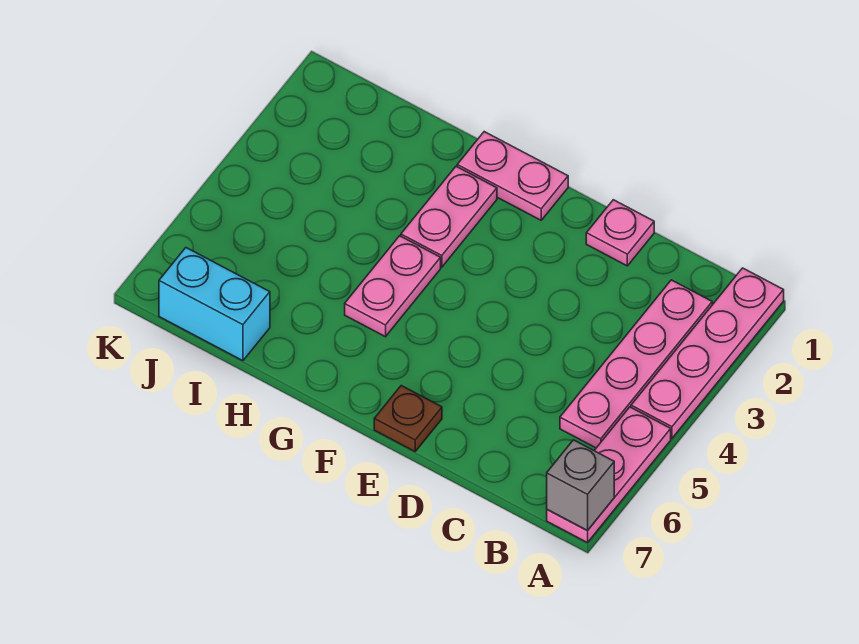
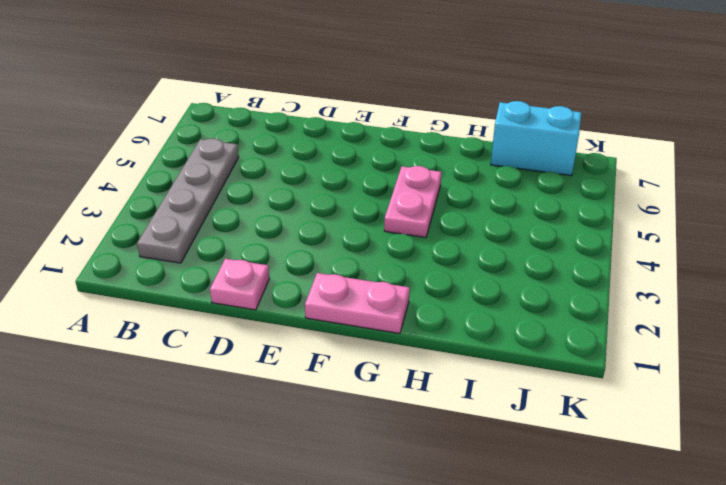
grey 1x4 plate [137,138,239,263] -> pink 1x4 plate [560,280,712,448]
none -> pink 1x4 plate [631,268,784,438]
none -> pink 1x3 plate [547,407,671,543]

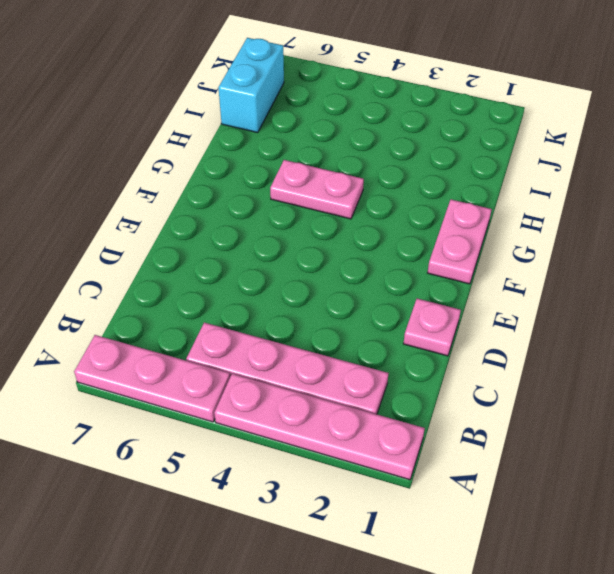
none -> brown 1x1 plate [374,386,442,451]
none -> pink 1x2 plate [401,166,497,267]

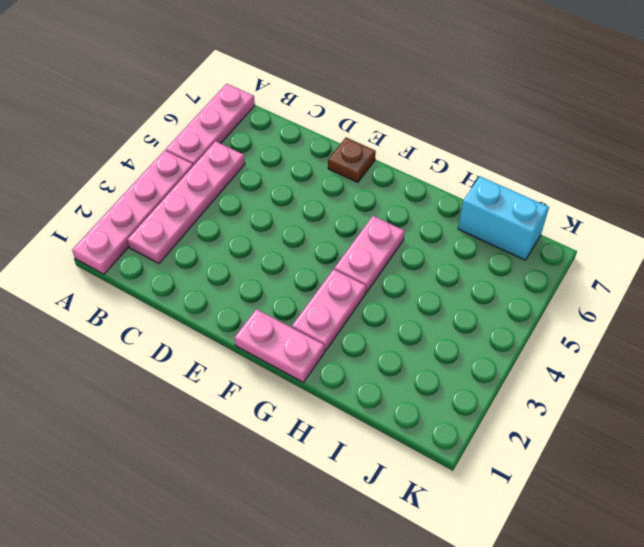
none -> pink 1x1 plate [586,200,654,266]
none -> grey 1x1 brick [547,440,614,531]

